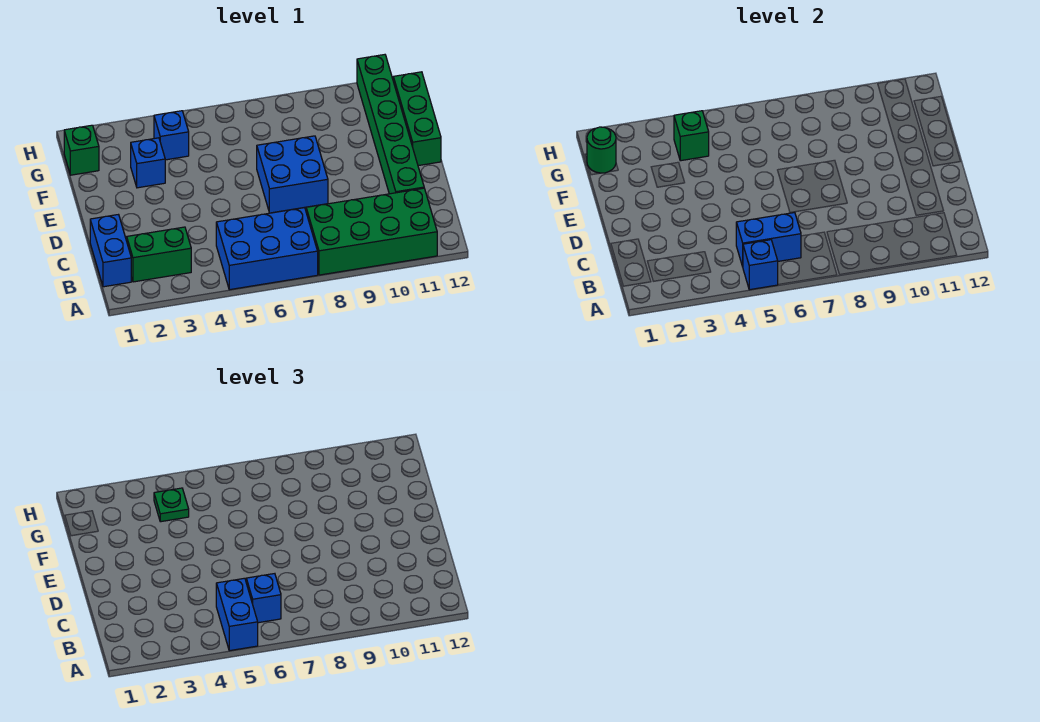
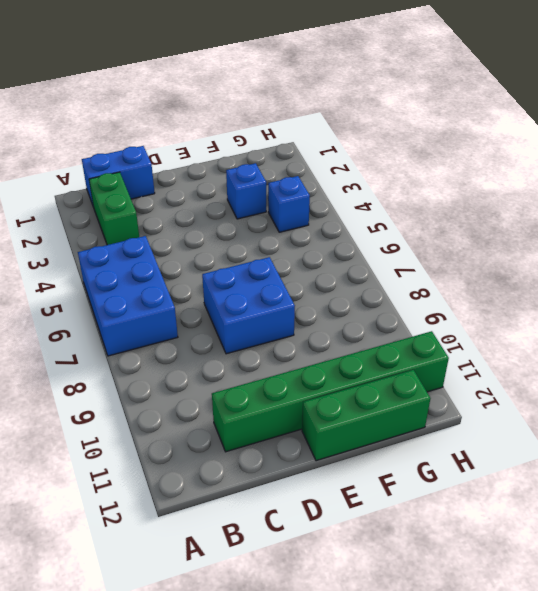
none -> green 2x4 brick [306,188,437,275]
none -> green 1x1 brick [64,125,99,175]
none -> blue 1x1 brick [743,240,778,290]

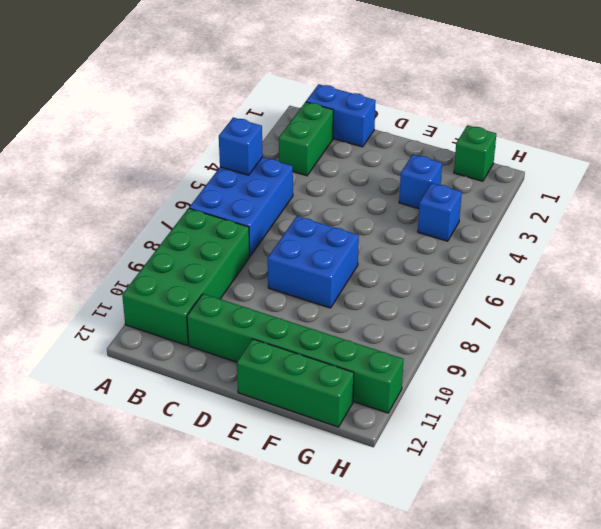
none -> blue 1x2 brick [736,213,801,267]
none -> green 1x1 round brick [587,127,616,173]
none -> green 1x1 brick [674,111,709,161]

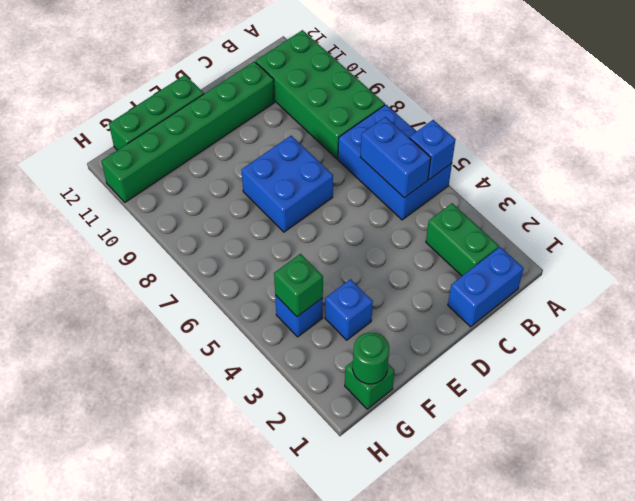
none -> blue 1x2 brick [216,578,258,651]
none -> blue 1x1 brick [246,574,281,623]
none -> green 1x1 plate [154,488,189,522]

